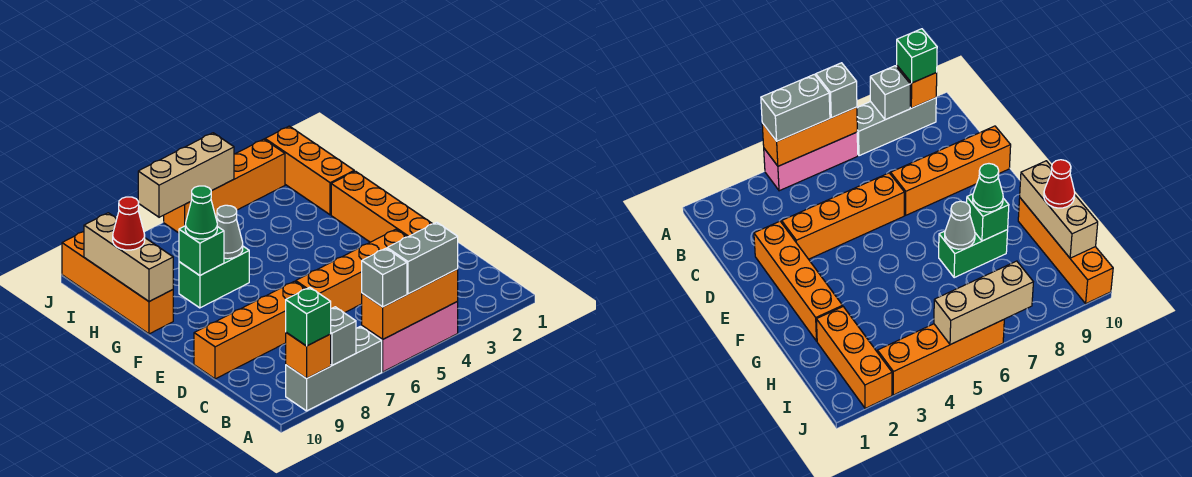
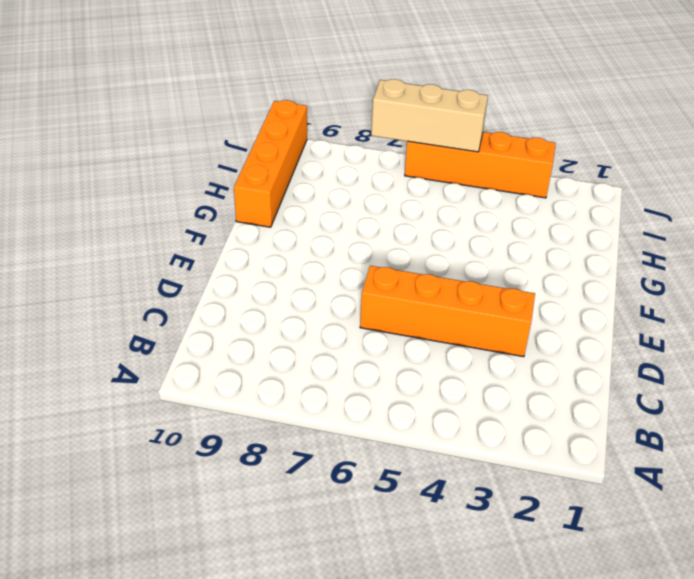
none -> pink 1x3 brick [362,302,458,372]
none -> grey 1x3 brick [286,326,382,411]
none -> orange 1x4 brick [331,171,432,242]

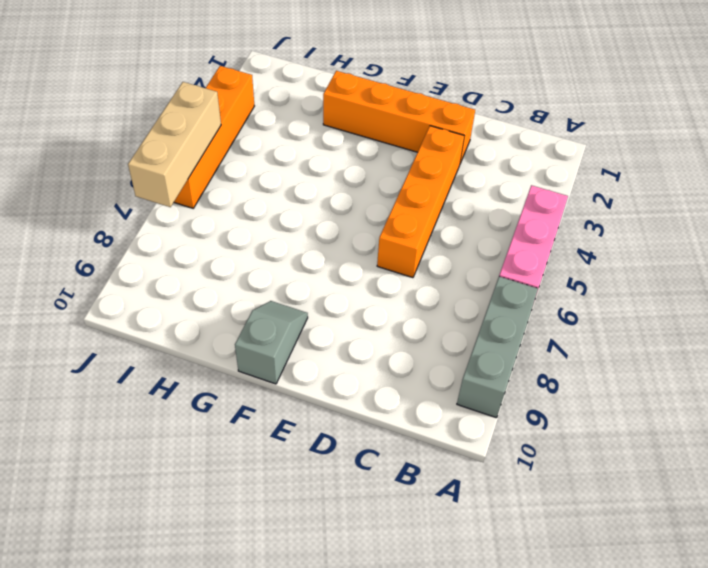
grey 1x2 slope [235,301,308,384] -> none
none -> orange 1x4 brick [194,281,305,379]
none -> green 1x2 brick [179,246,249,308]
none -> orange 1x4 brick [62,232,173,334]

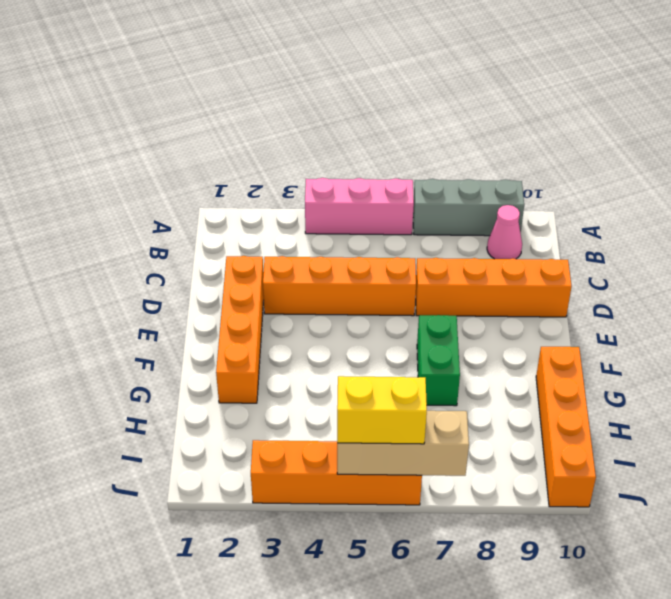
pink 1x1 cone [487,205,522,259] -> none
green 1x2 brick [417,315,460,406] -> green 1x2 brick turned to [179,246,249,308]
yellow 1x2 brick [337,376,427,444] -> none
none -> orange 1x3 brick [265,126,354,215]
none -> orange 1x3 brick [362,269,458,339]
none -> grey 1x1 brick [331,307,356,365]

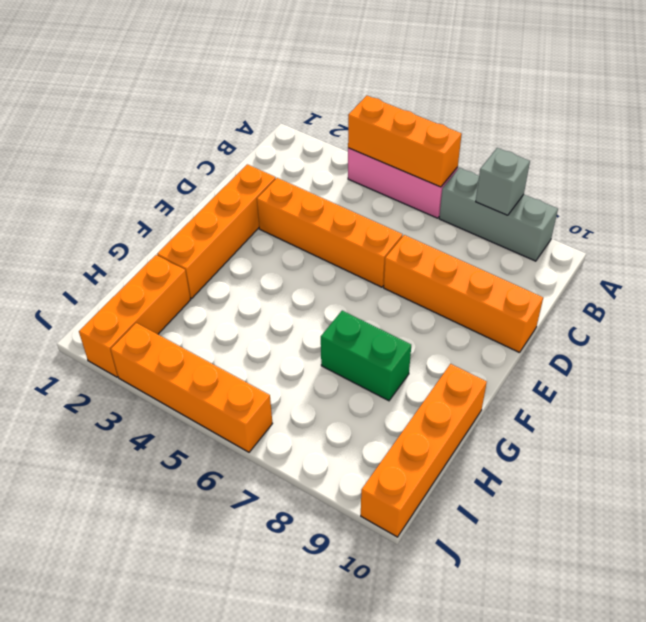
none -> orange 1x1 brick [286,333,331,379]
none -> grey 1x1 cone [217,205,243,259]
none -> green 1x1 brick [179,226,224,275]

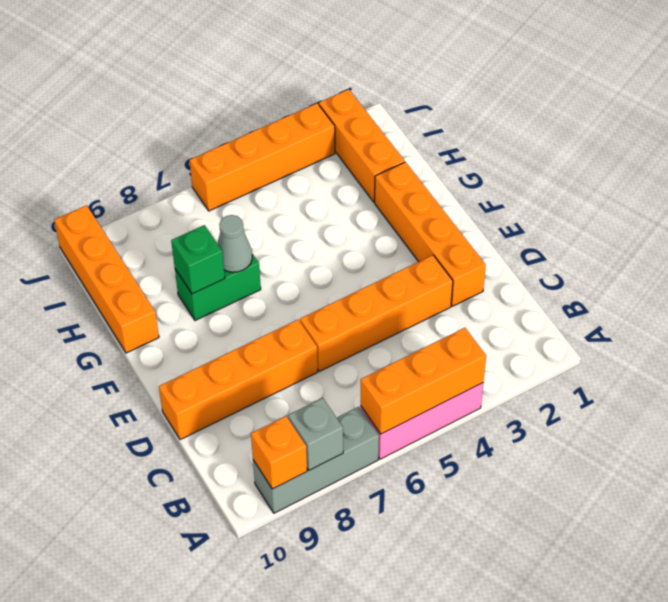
none -> tan 1x3 brick [84,213,173,302]
none -> tan 1x3 brick [138,133,234,217]
none -> grey 1x2 brick [387,222,458,294]

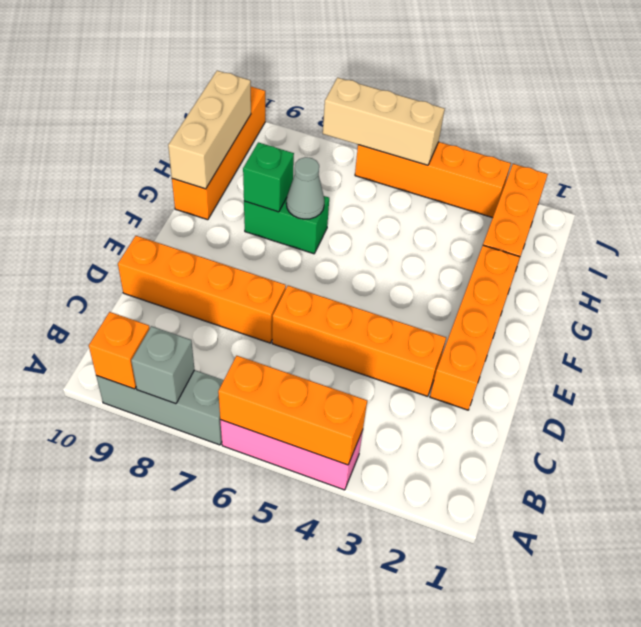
none -> grey 1x2 brick [387,222,458,294]
none -> grey 1x1 brick [362,248,407,307]
none -> green 1x1 brick [286,287,331,346]

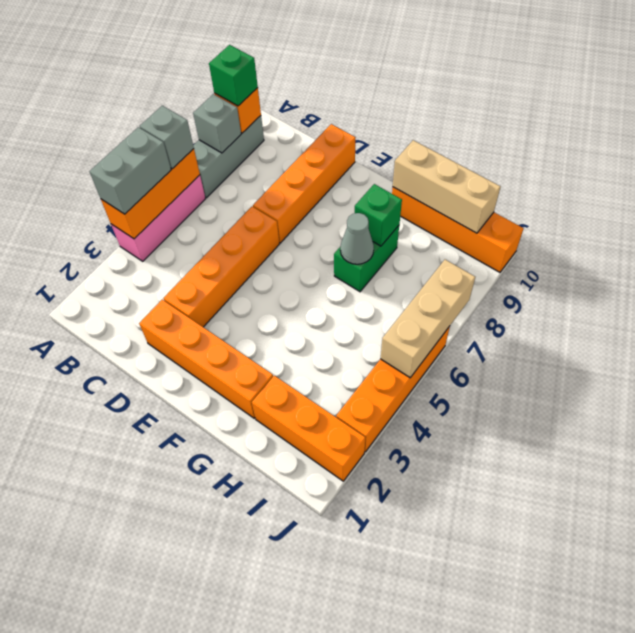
none -> green 1x1 cone [185,186,217,239]
none -> red 1x1 cone [113,197,145,250]

